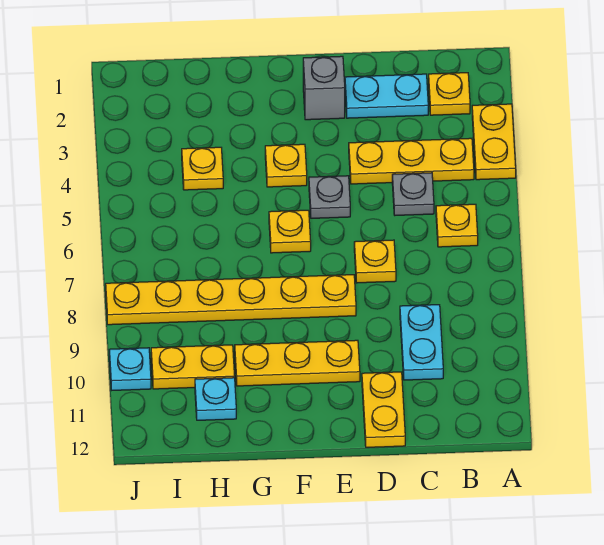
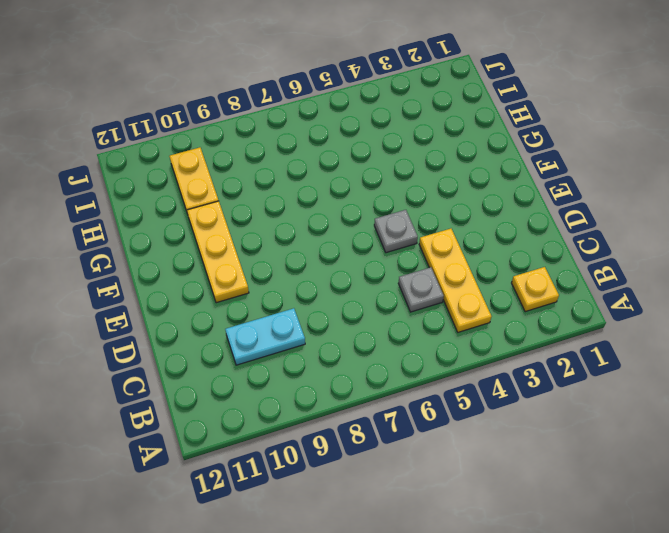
none -> yellow 1x2 plate [472,104,516,180]
none -> yellow 1x1 plate [436,204,478,247]
none -> cyan 1x2 plate [345,74,428,118]

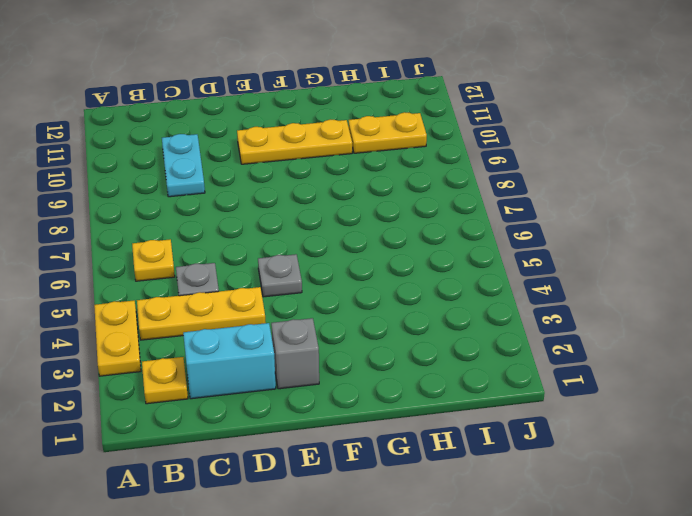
cyan 1x2 brick [183,323,276,399] -> cyan 1x2 plate [345,74,428,118]
none -> yellow 1x1 plate [354,240,396,283]
none -> yellow 1x2 plate [362,372,405,447]
none -> yellow 1x6 plate [106,275,356,325]

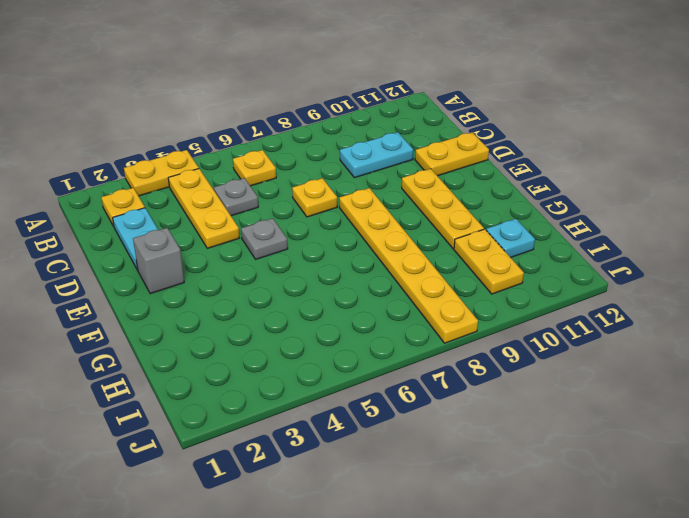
none -> yellow 1x1 plate [265,144,307,187]
none -> yellow 1x1 plate [269,210,311,253]
none -> yellow 1x1 plate [182,147,223,190]

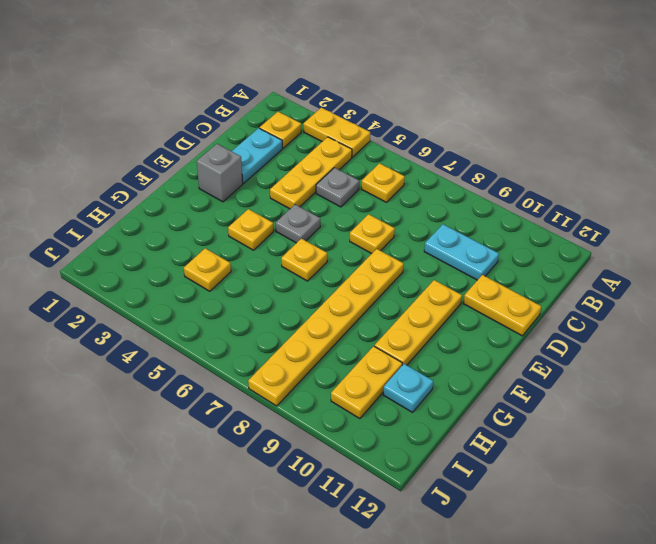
none -> cyan 1x1 plate [109,348,151,390]

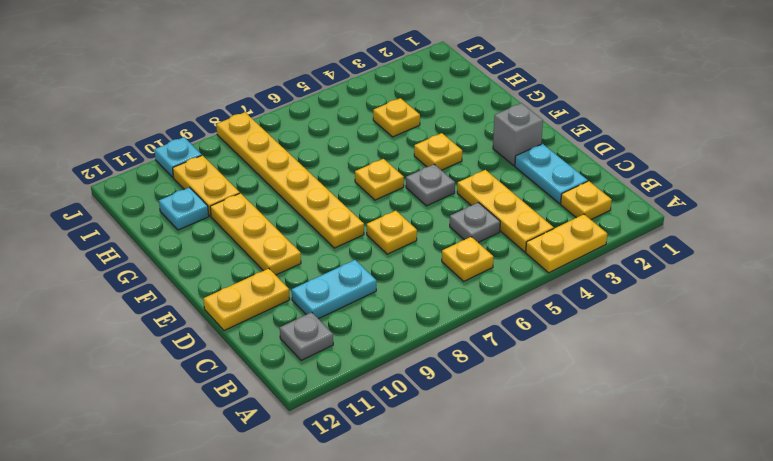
grey 1x1 plate [280,312,333,361] -> none

